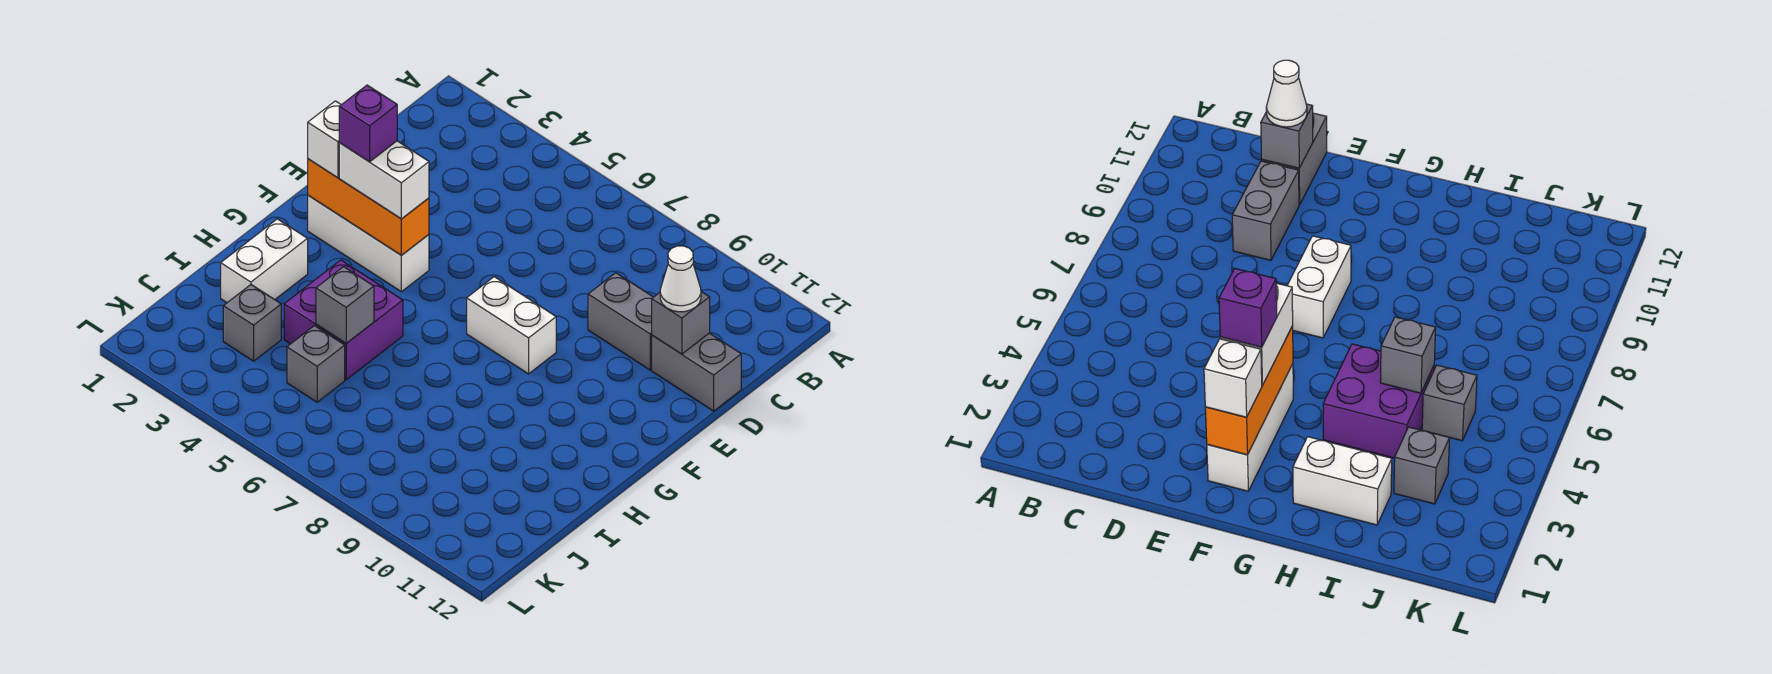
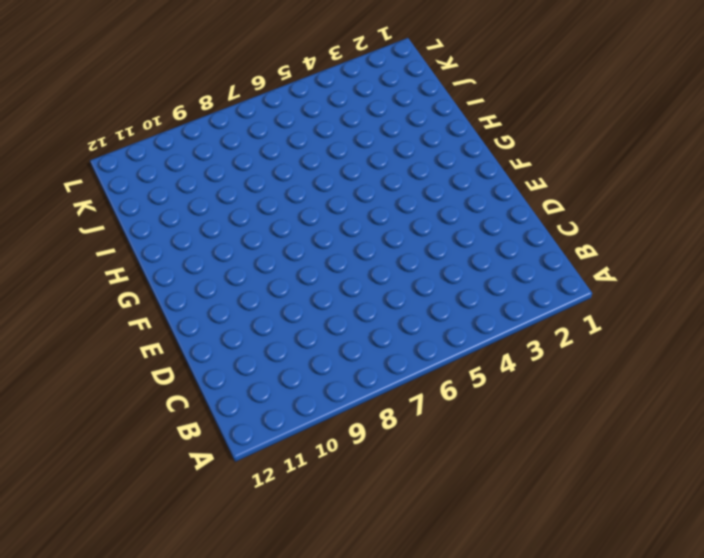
none -> grey 1x2 brick [588,273,653,370]
none -> grey 1x2 brick [652,333,741,411]
none -> white 1x3 brick [308,195,429,292]

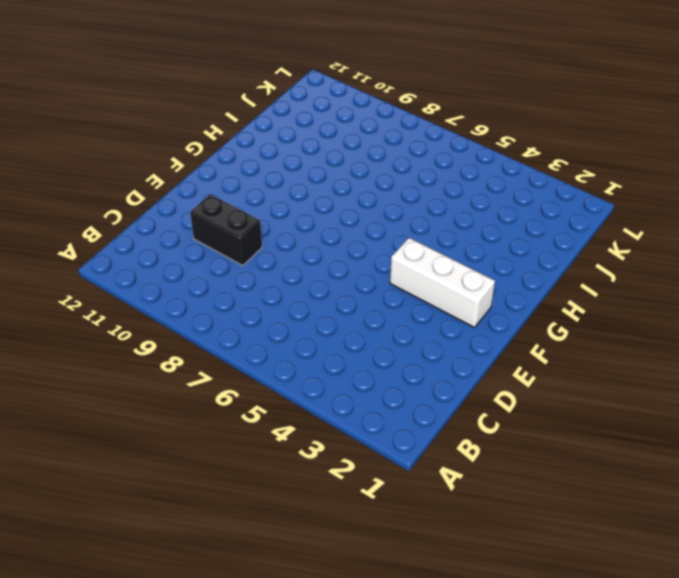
black 1x2 brick [190,194,262,266] -> grey 1x2 brick [588,273,653,370]
none -> grey 1x2 brick [652,333,741,411]
none -> white 1x2 brick [467,277,556,374]
none -> white 1x2 brick [221,219,308,303]

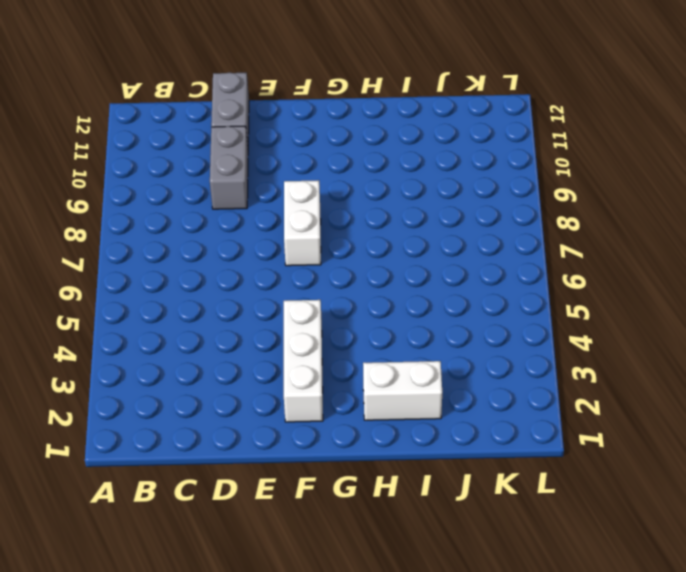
none -> purple 2x2 brick [284,260,403,380]
none -> grey 1x1 brick [223,285,281,361]
none -> grey 1x1 brick [287,326,345,402]

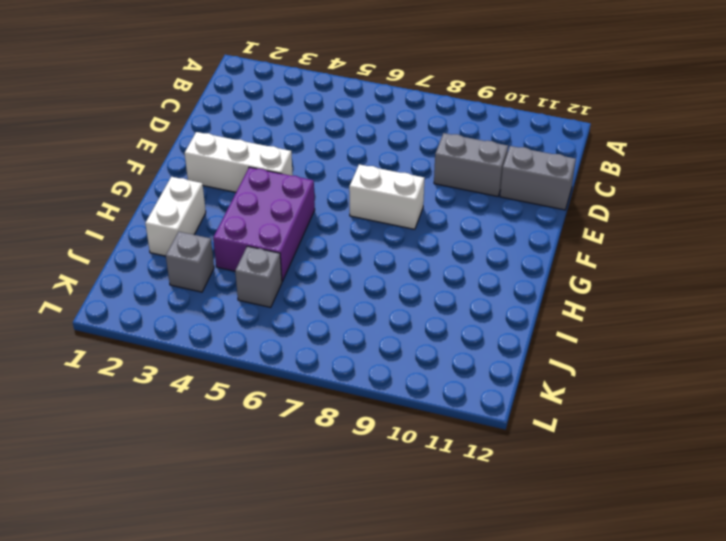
purple 2x3 brick [213,167,315,281] -> purple 2x2 brick [284,260,403,380]
none -> grey 1x1 brick [652,292,710,354]
none -> orange 1x3 brick [308,159,429,255]
none -> grey 1x1 brick [316,267,374,343]

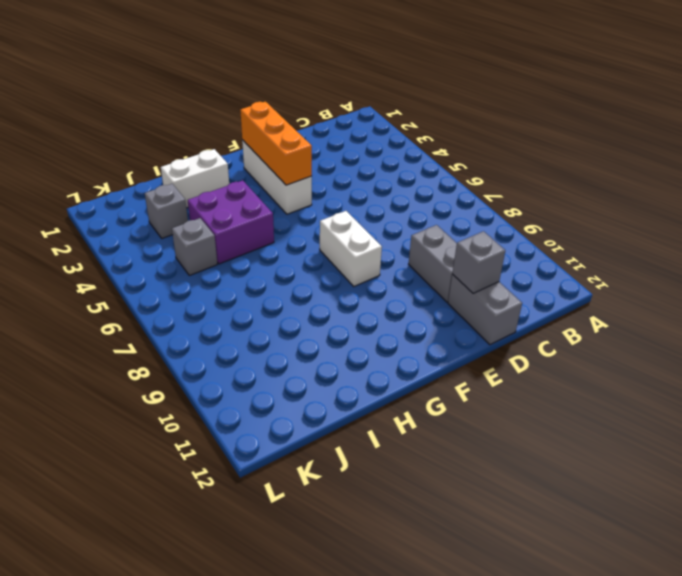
none -> grey 1x1 brick [316,267,374,343]
none -> white 1x1 cone [660,246,701,312]
none -> white 1x1 brick [308,101,341,178]

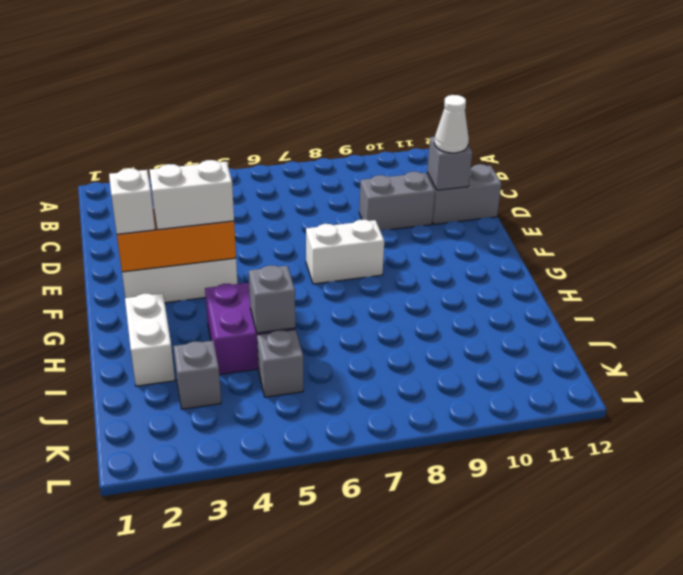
none -> purple 1x1 brick [339,85,397,162]

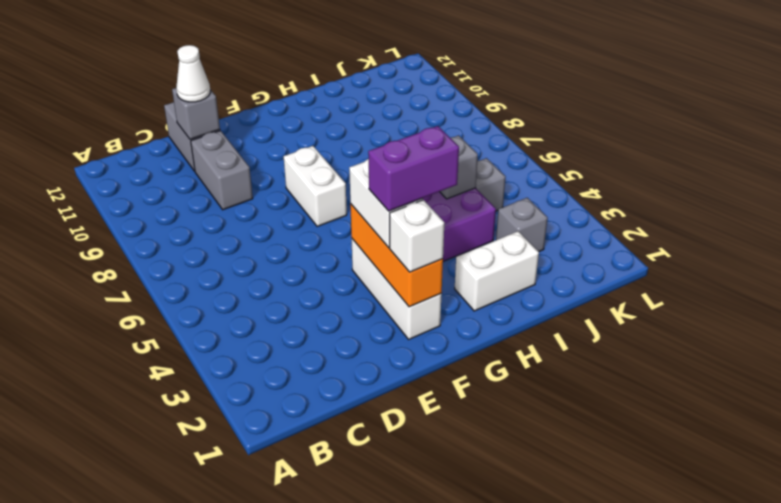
purple 1x2 brick [368,126,459,211] -> purple 1x1 brick [339,85,397,162]

